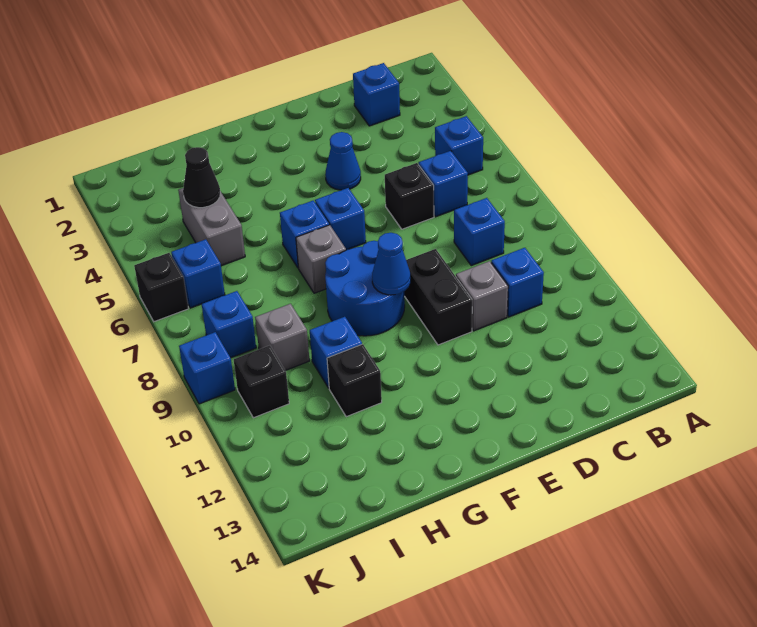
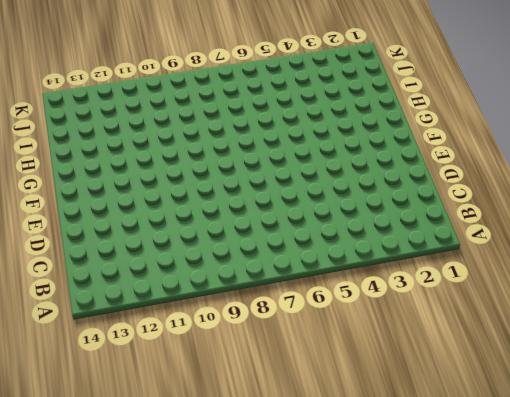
none -> blue 1x1 brick [435,116,483,175]
none -> blue 1x1 brick [353,63,400,126]
none -> blue 1x1 brick [419,151,468,217]

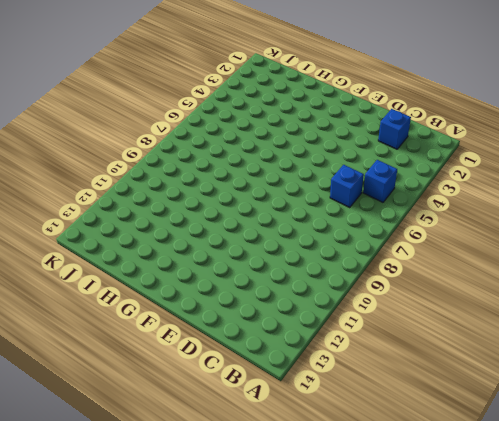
none -> blue 1x1 brick [454,198,505,266]
none -> blue 1x1 brick [491,248,544,317]
none -> black 1x1 brick [385,163,434,229]

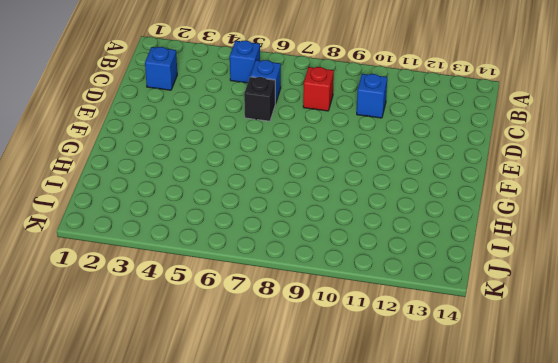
red 1x1 brick [303,67,334,111] -> blue 1x1 brick [454,198,505,266]
none -> grey 1x1 brick [456,261,508,331]
none -> blue 1x1 cone [325,132,361,190]
none -> black 1x2 brick [404,249,472,345]

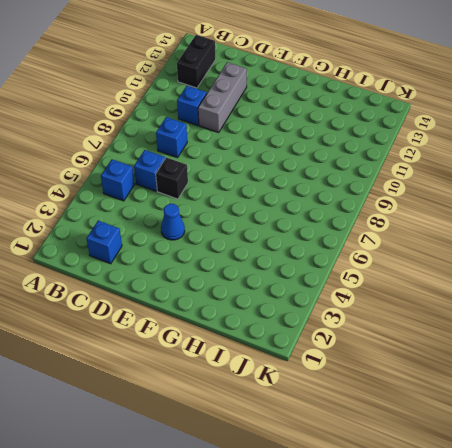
black 1x2 brick [177,35,216,88] -> black 1x2 brick moved to [404,249,472,345]
grey 1x3 brick [198,62,247,132] -> grey 1x1 brick [456,261,508,331]
none -> blue 1x1 brick [315,188,366,250]
none -> blue 2x2 round brick [325,241,405,336]
none -> blue 1x1 brick [280,201,329,268]

